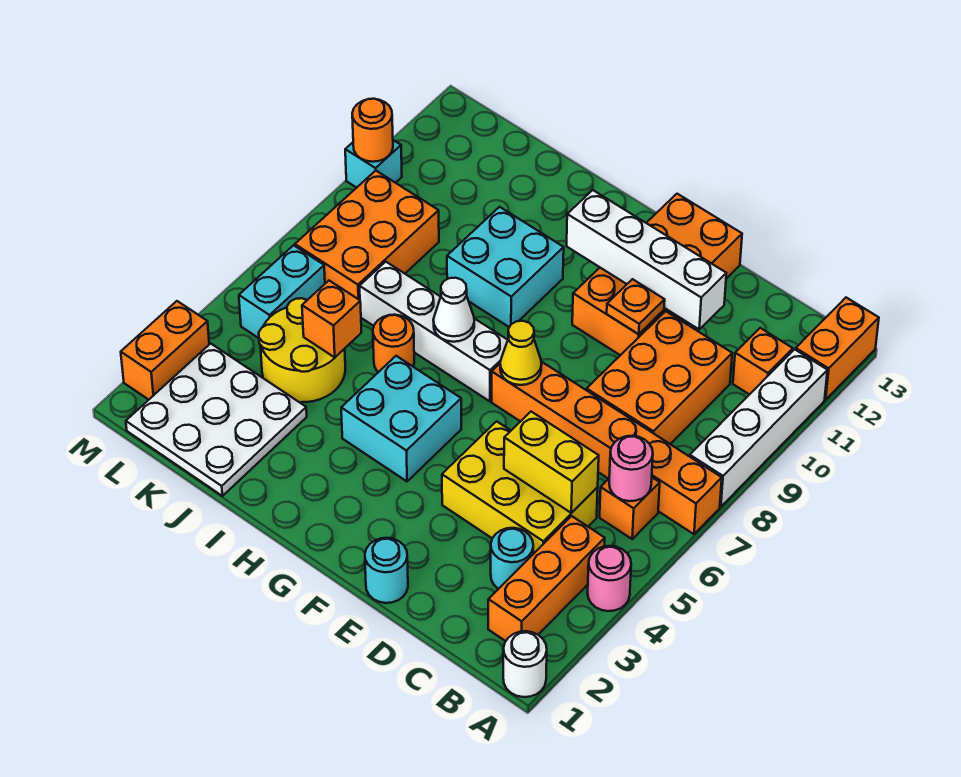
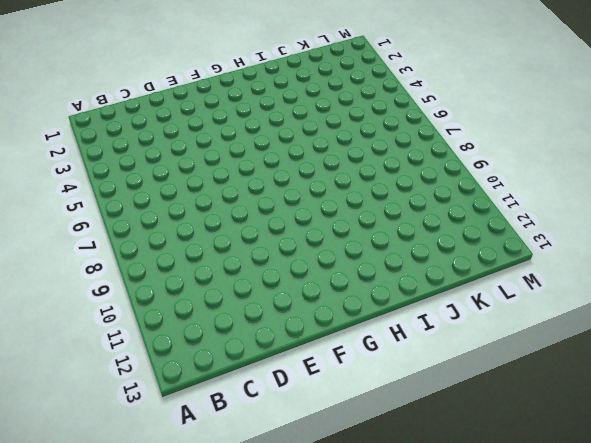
none -> white 1x1 round brick [503,631,547,697]
none -> pink 1x1 round brick [588,546,631,611]
none -> orange 1x6 brick [492,362,722,534]
none -> white 1x4 brick [690,349,827,507]

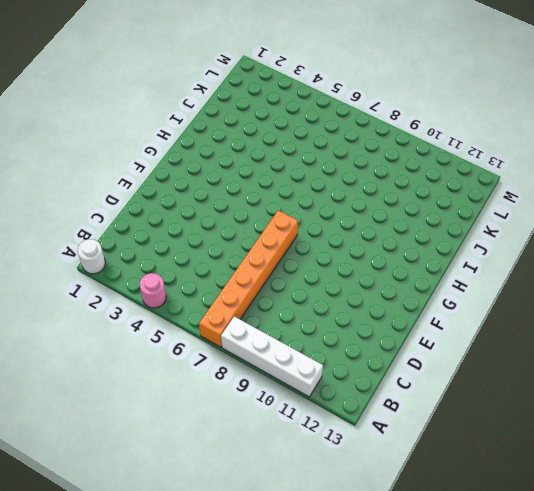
none -> orange 1x2 brick [796,298,879,400]
none -> orange 1x3 brick [488,516,605,641]
none -> orange 1x1 brick [600,478,660,539]
none -> orange 1x1 brick [733,328,793,395]

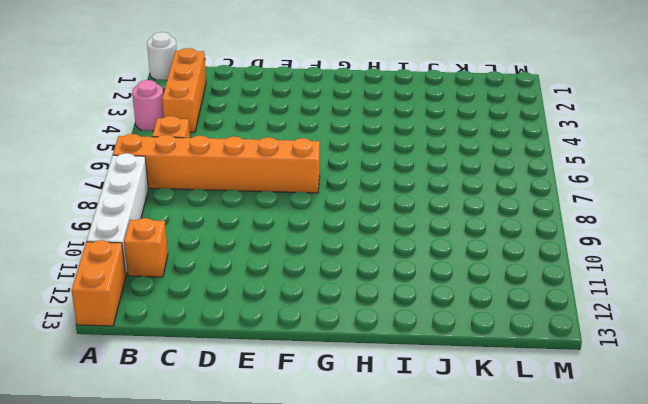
none -> cyan 1x1 round brick [491,528,533,589]
none -> yellow 2x3 brick [442,421,598,554]
none -> orange 2x3 brick [587,311,732,444]
none -> cyan 1x1 round brick [365,538,408,603]

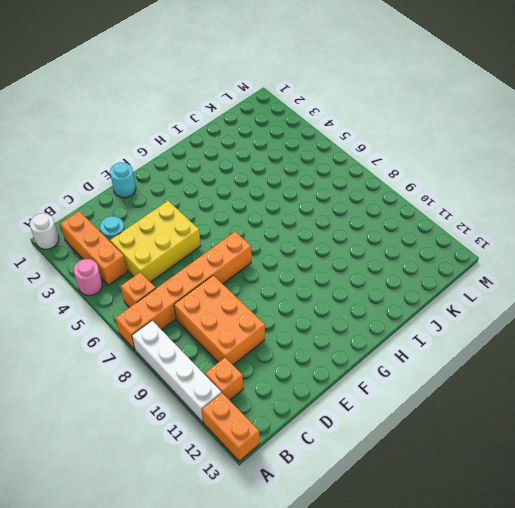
none -> orange 2x4 brick [572,194,742,355]
none -> cyan 2x2 brick [341,356,461,481]
none -> white 1x4 brick [360,262,508,401]
none -> cyan 2x2 brick [447,207,564,327]

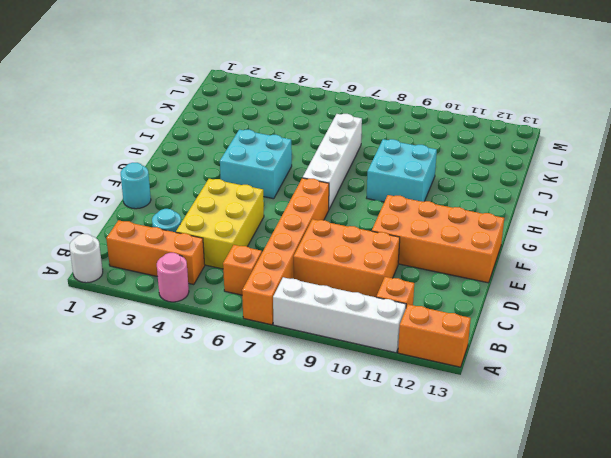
none -> orange 1x1 round brick [373,315,414,372]
none -> white 3x3 plate [126,344,307,496]
none -> yellow 2x2 round brick [259,298,345,402]
none -> orange 2x3 brick [295,171,439,300]

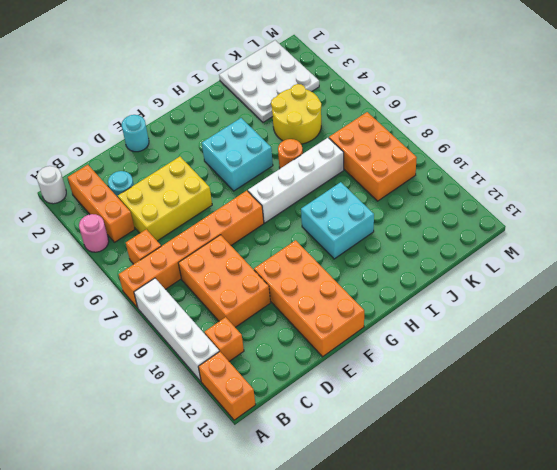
none -> cyan 1x2 brick [239,245,325,338]
none -> orange 1x2 brick [121,301,209,400]
none -> cyan 1x1 brick [345,140,402,188]
none -> pink 1x1 round brick [609,436,653,501]

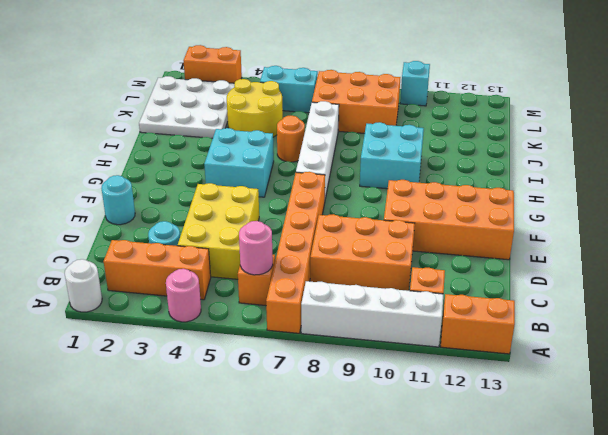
none -> yellow 1x2 brick [504,412,599,513]
none -> white 1x4 brick [567,190,726,329]
none -> orange 1x1 plate [607,279,665,334]
none -> yellow 1x1 cone [500,321,541,385]

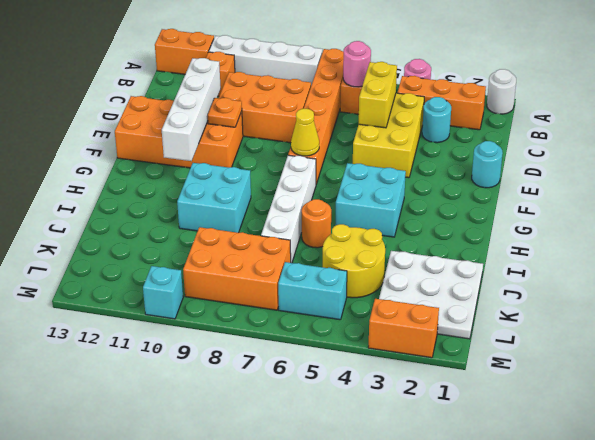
none -> white 1x1 cone [433,278,474,342]
none -> orange 1x1 brick [302,281,361,357]
none -> orange 1x1 round brick [352,99,393,162]

